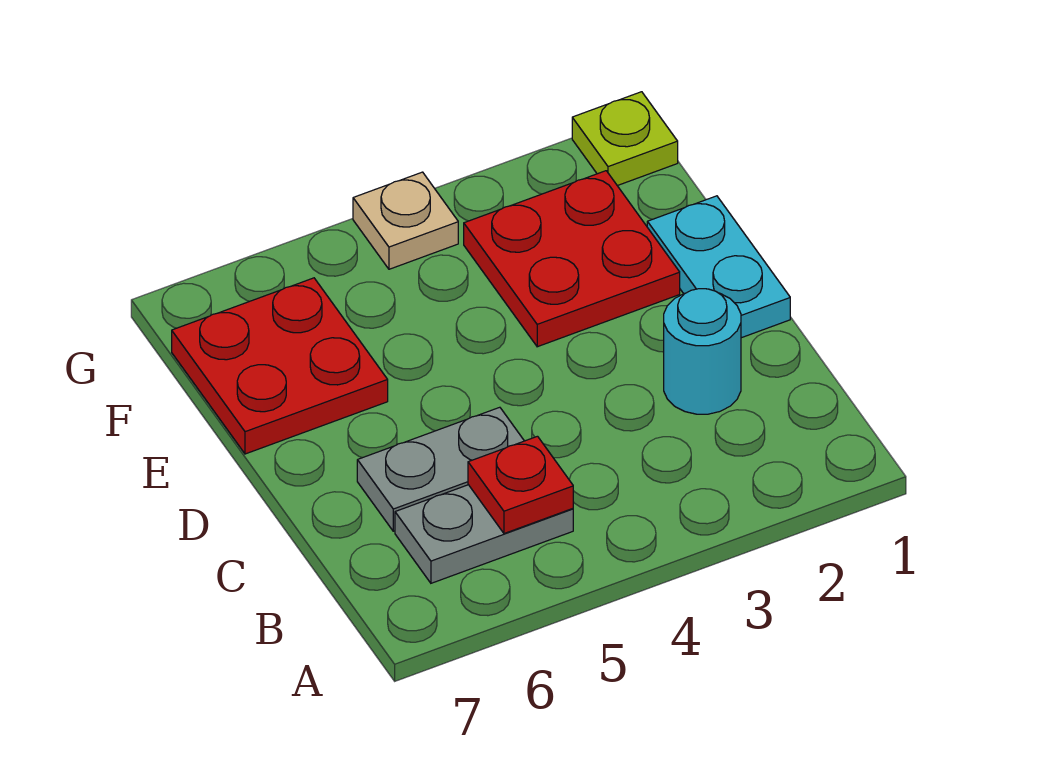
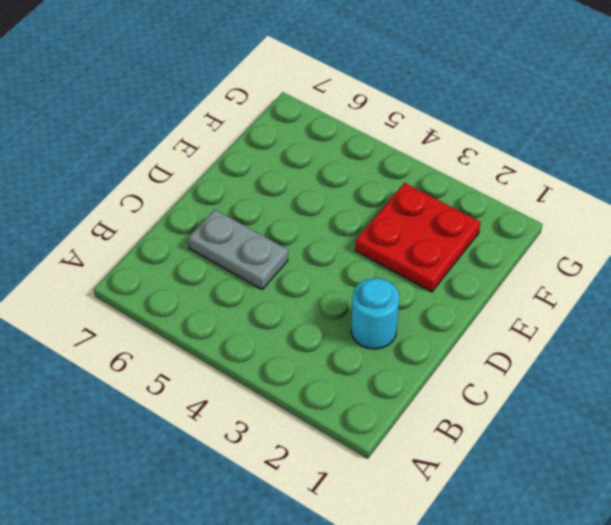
none -> grey 1x2 plate [395,485,573,583]
none -> cyan 1x2 plate [647,196,790,338]

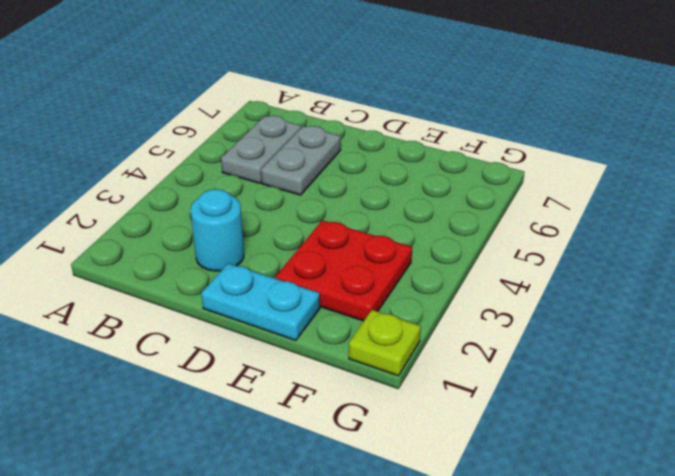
none -> red 2x2 plate [172,278,388,454]
none -> tan 1x1 plate [353,172,458,269]

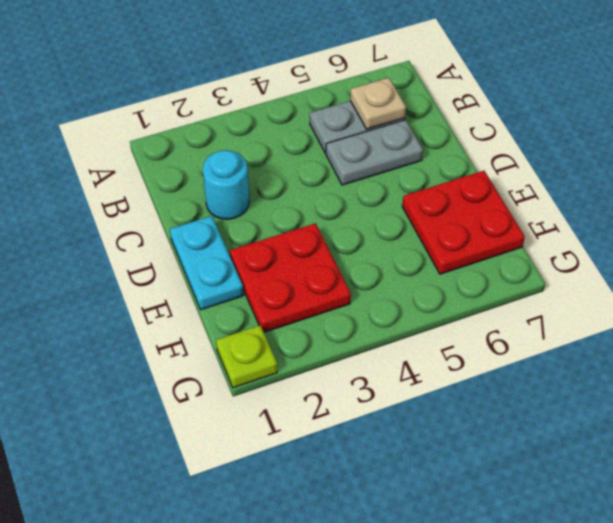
tan 1x1 plate [350,78,406,129] -> tan 1x1 plate moved to [353,172,458,269]
none -> red 1x1 plate [468,436,573,534]

